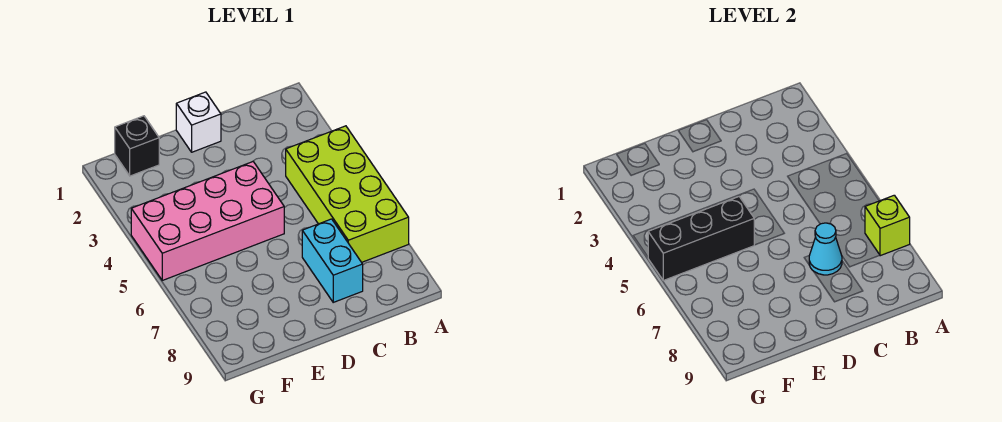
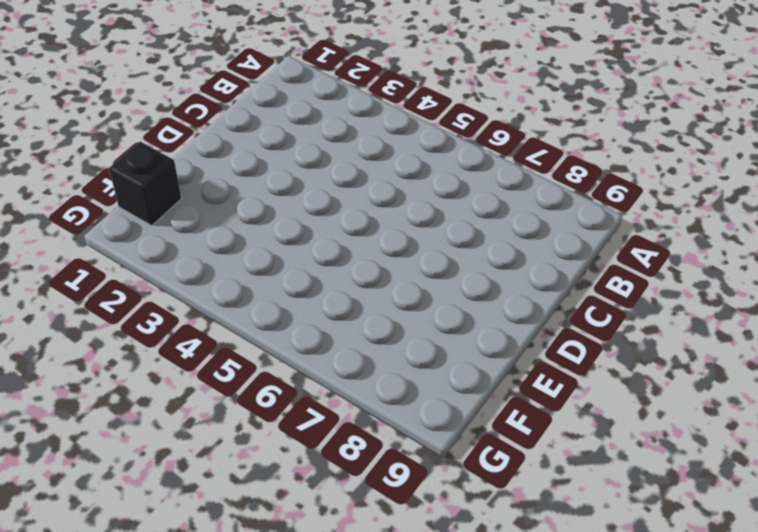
none -> lime 2x4 brick [286,126,409,262]
none -> cyan 1x2 brick [302,219,363,302]

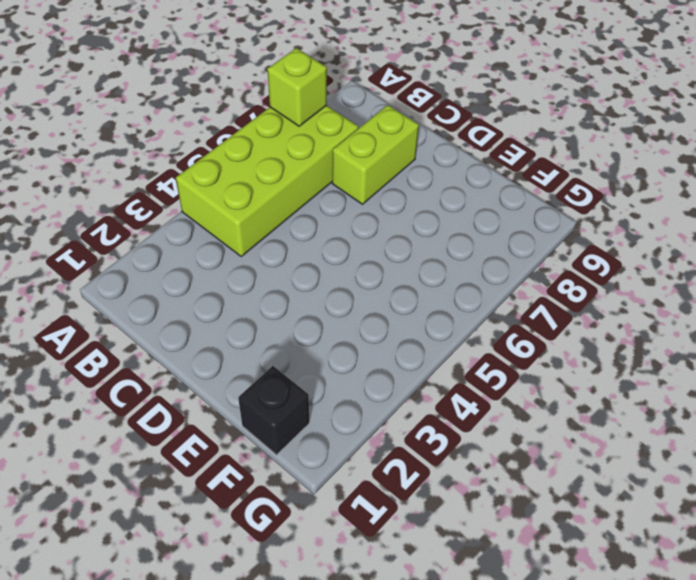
lime 1x2 brick [332,105,419,204] -> cyan 1x2 brick [302,219,363,302]
none -> white 1x1 brick [176,92,221,152]
none -> pink 2x4 brick [131,162,284,280]

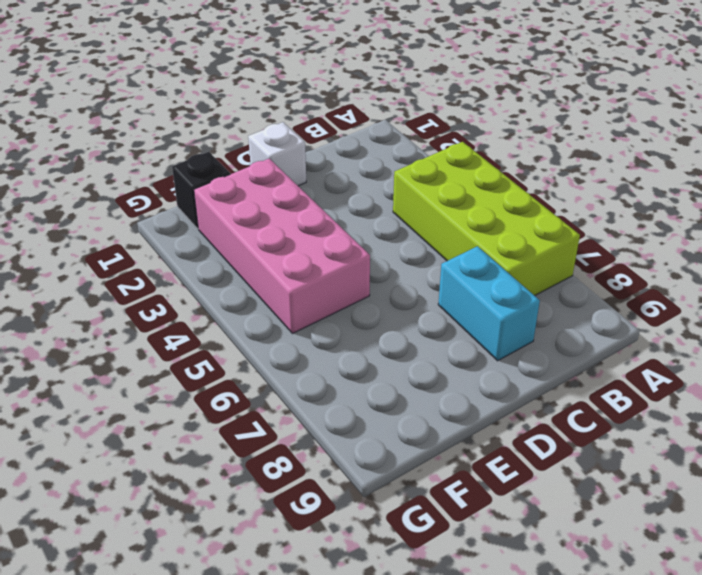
pink 2x4 brick [194,159,370,334] -> pink 2x4 brick turned to [131,162,284,280]
none -> lime 1x1 brick [865,195,910,256]
none -> cyan 1x1 cone [809,223,842,275]

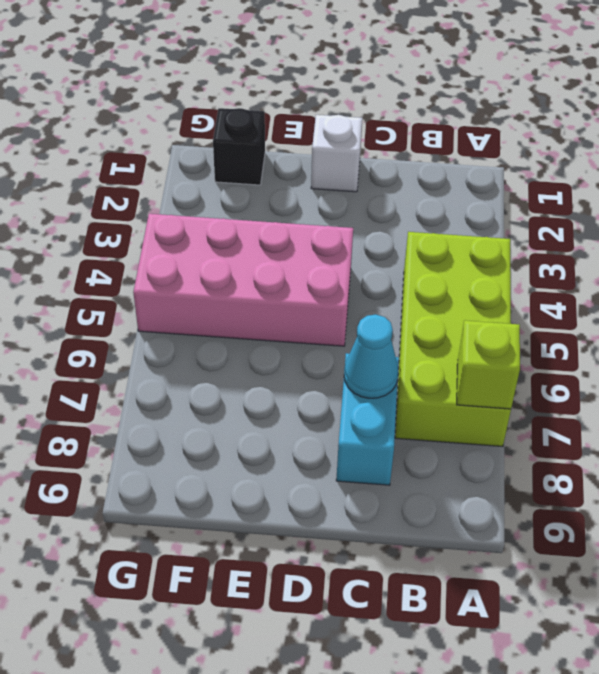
none -> black 1x3 brick [648,197,754,280]

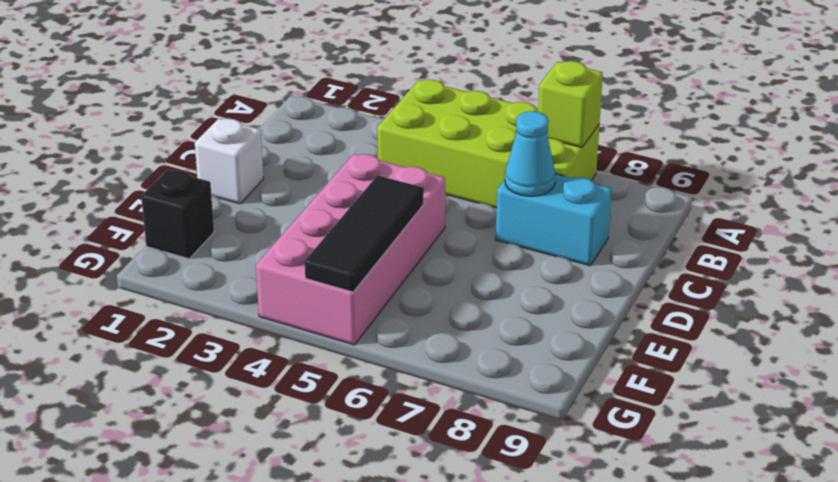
black 1x3 tile [305,175,424,292] -> black 1x3 brick [648,197,754,280]

